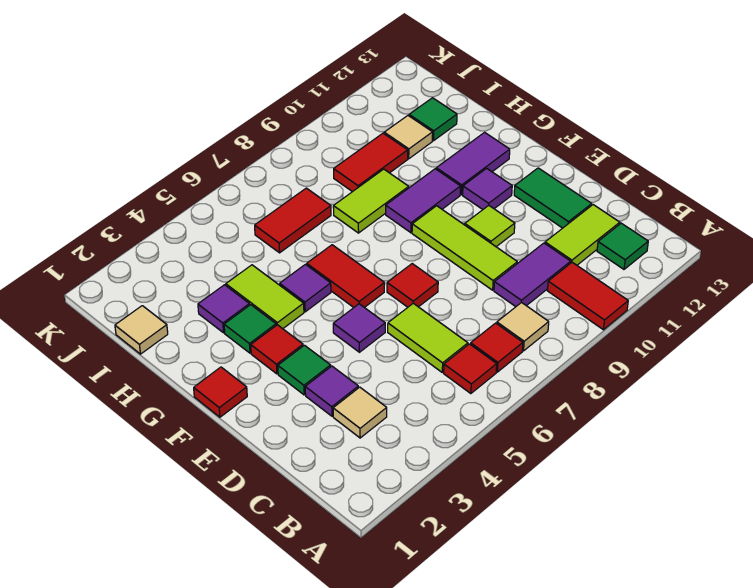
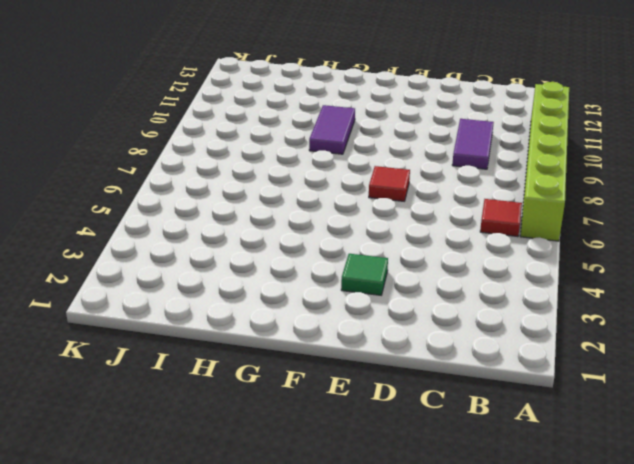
lime 1x6 brick [520,82,569,241] -> red 1x2 tile [547,262,628,330]
none -> red 1x1 tile [471,323,523,372]
none -> tan 1x1 tile [497,302,549,351]
none -> green 1x1 tile [597,223,648,269]
none -> tan 1x1 tile [333,387,387,438]

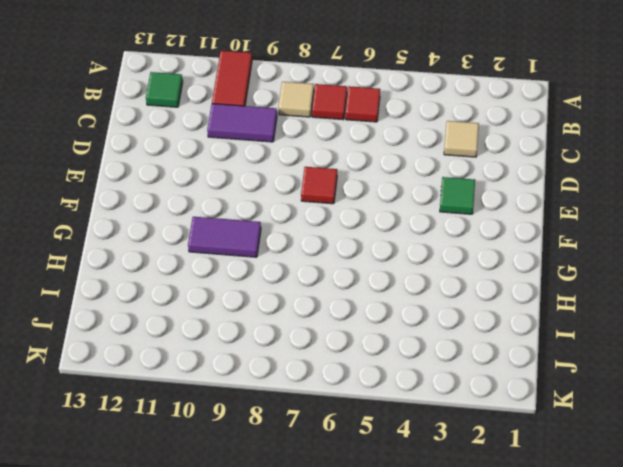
none -> lime 1x2 tile [388,303,468,372]
none -> lime 1x2 tile [545,205,620,265]
none -> purple 1x1 tile [305,366,358,416]
none -> lime 1x3 tile [412,206,517,290]

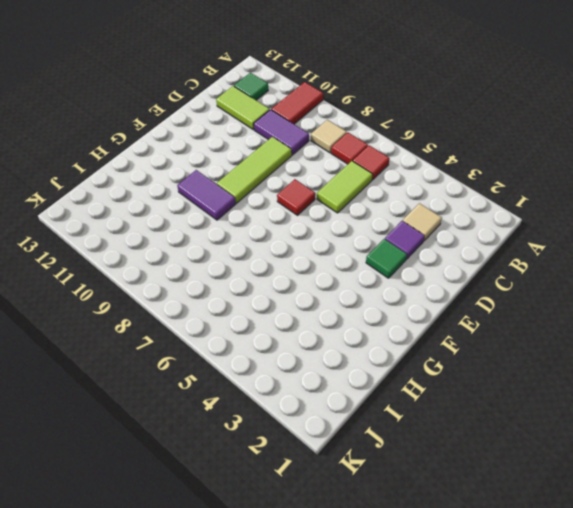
none -> green 1x2 tile [514,168,592,228]
none -> purple 1x1 tile [333,304,385,352]
none -> lime 1x1 tile [465,205,515,247]
none -> red 1x1 tile [194,367,247,417]

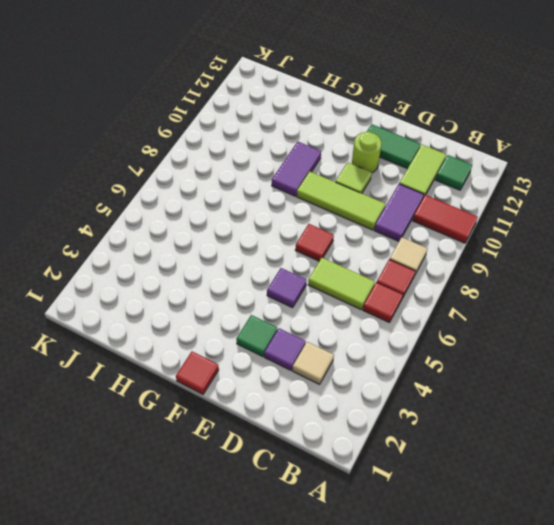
lime 1x1 round brick [352,132,381,173] -> none
none -> red 1x1 tile [251,325,303,374]
none -> red 1x2 tile [307,245,385,308]
none -> purple 1x1 tile [463,168,512,209]
none -> green 1x1 tile [224,305,276,353]

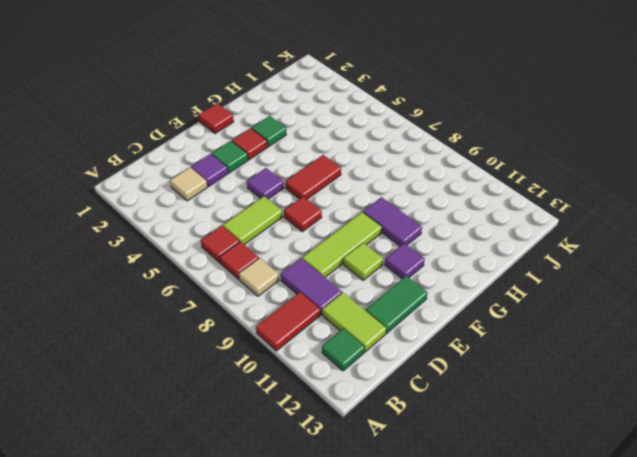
none -> lime 1x2 tile [226,265,304,329]
none -> purple 1x1 tile [280,264,331,312]
none -> purple 1x2 tile [436,132,510,195]
none -> purple 1x1 tile [198,285,250,333]

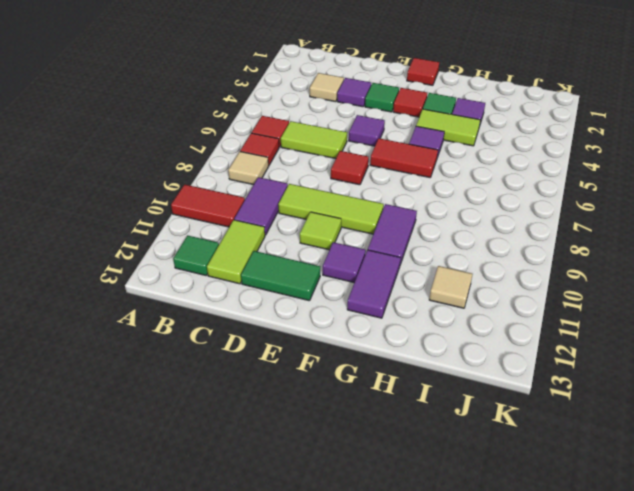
none -> lime 1x2 tile [333,169,409,233]
none -> tan 1x1 tile [115,306,168,354]
none -> red 1x2 tile [255,188,331,253]
none -> red 1x2 tile [334,133,408,192]

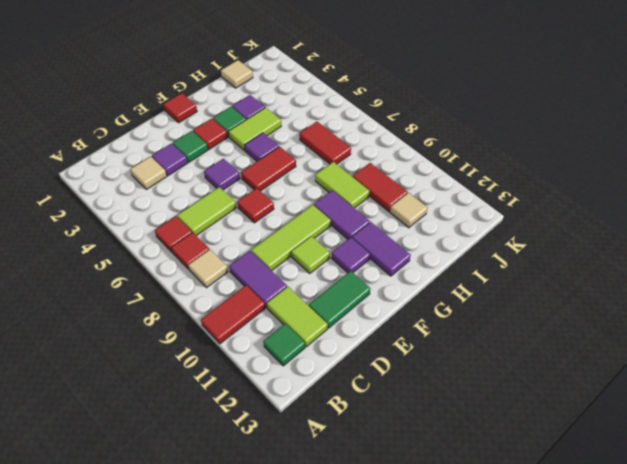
none -> green 1x1 tile [409,98,457,141]

